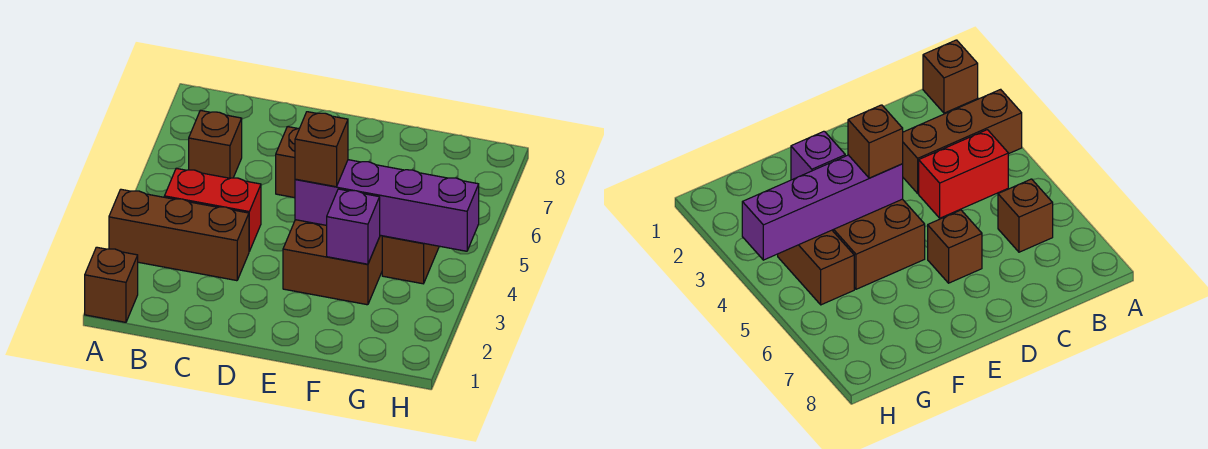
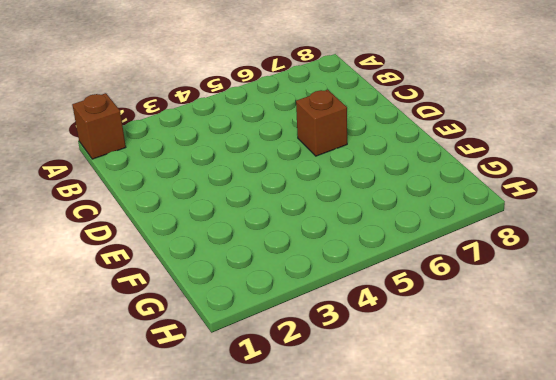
none -> brown 1x3 brick [109,189,249,281]
none -> red 1x2 brick [164,168,261,251]

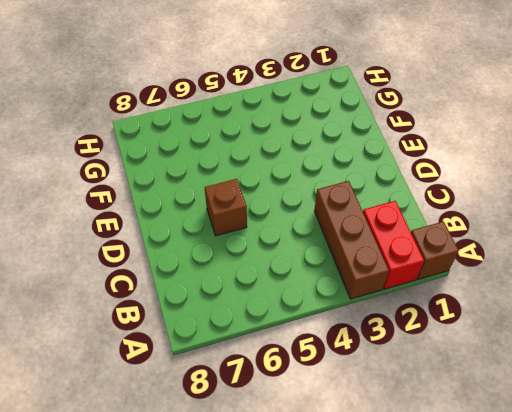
red 1x2 brick [363,201,424,289] -> red 1x2 brick moved to [164,168,261,251]
none -> brown 1x1 brick [189,110,242,178]
none -> brown 2x3 brick [283,220,382,305]

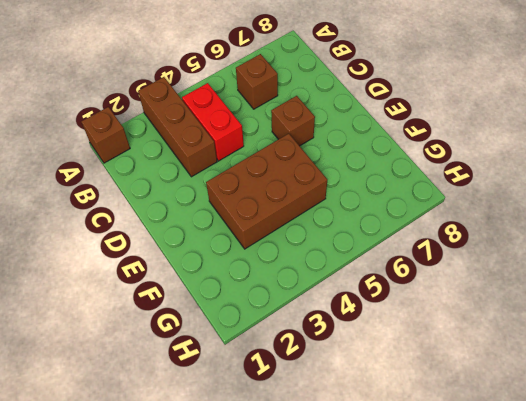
none -> brown 1x2 brick [382,236,439,284]
none -> purple 1x4 brick [295,160,479,251]

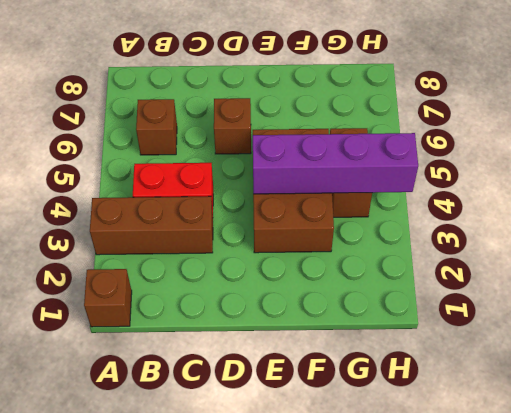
none -> purple 1x1 brick [327,189,380,264]
none -> brown 1x1 brick [295,112,348,187]

